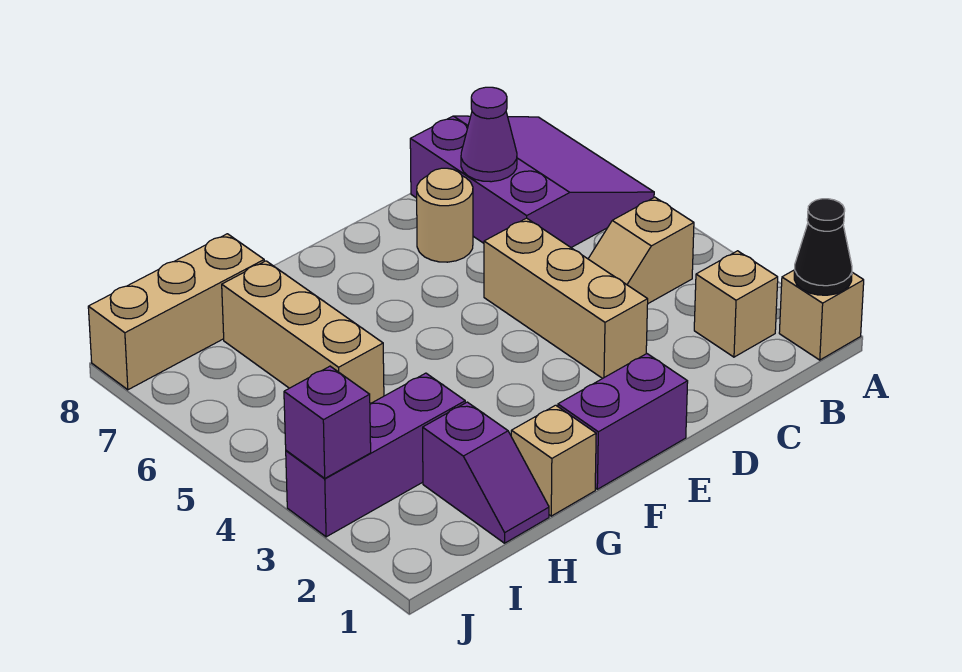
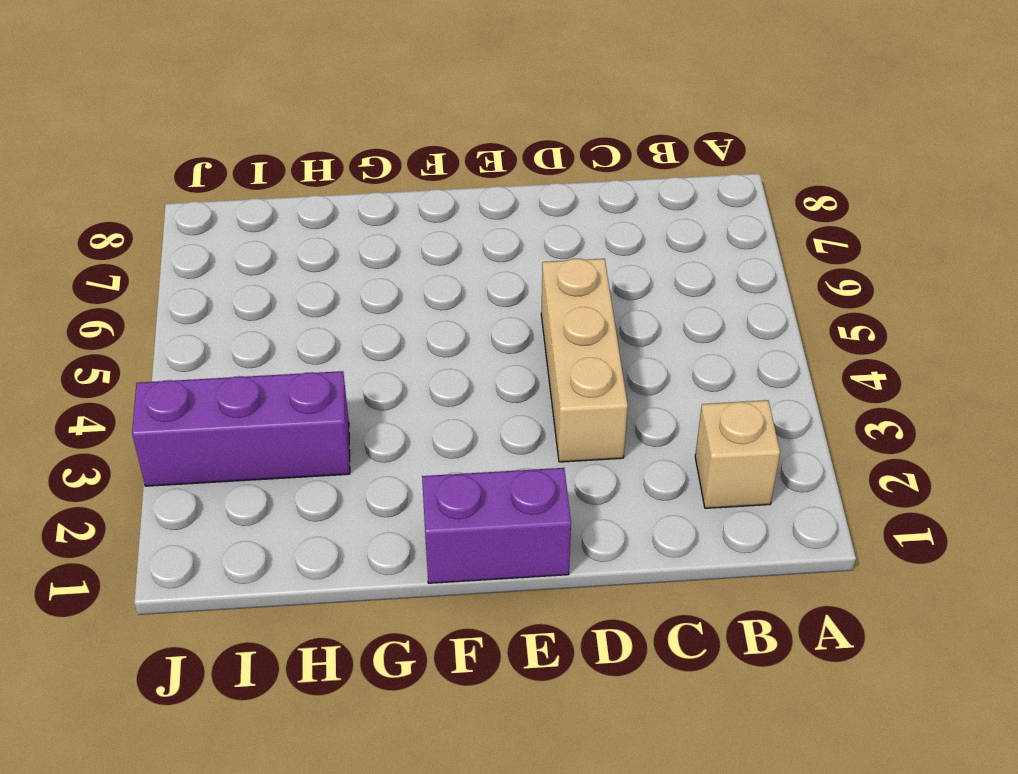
none -> tan 1x1 brick [779,270,864,360]
none -> purple 3x3 slope [410,116,654,247]
none -> tan 1x2 slope [588,197,694,303]

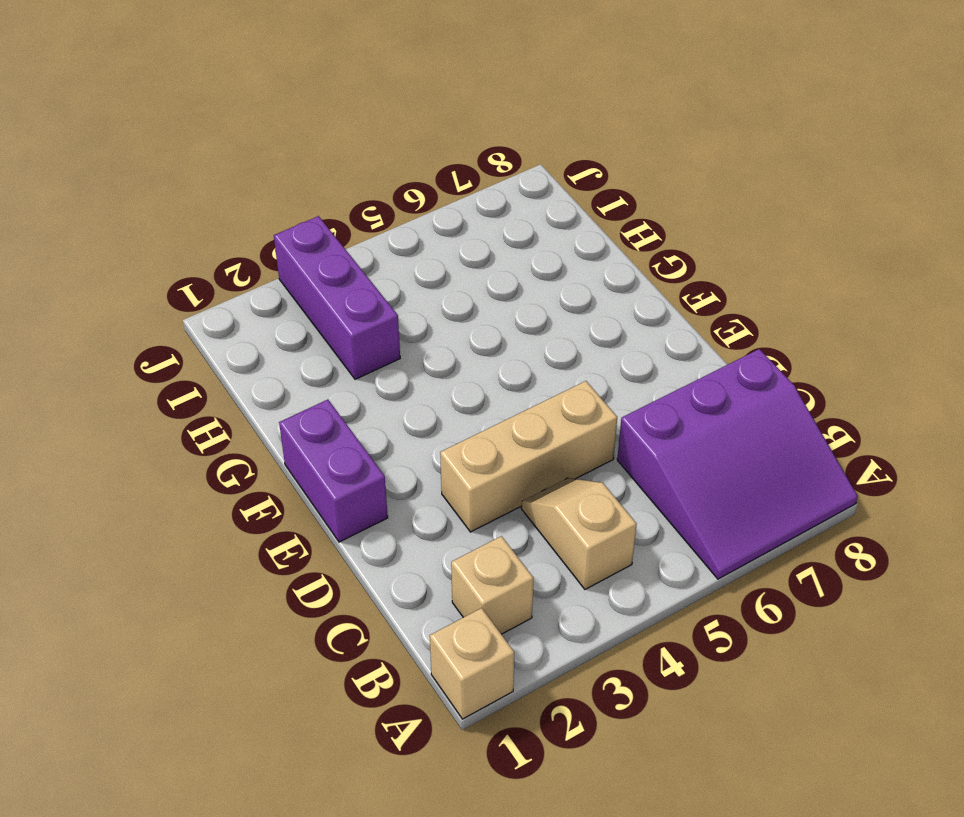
none -> tan 1x1 round brick [417,168,473,262]
none -> tan 1x1 brick [511,405,596,516]
none -> purple 1x2 slope [423,402,549,543]

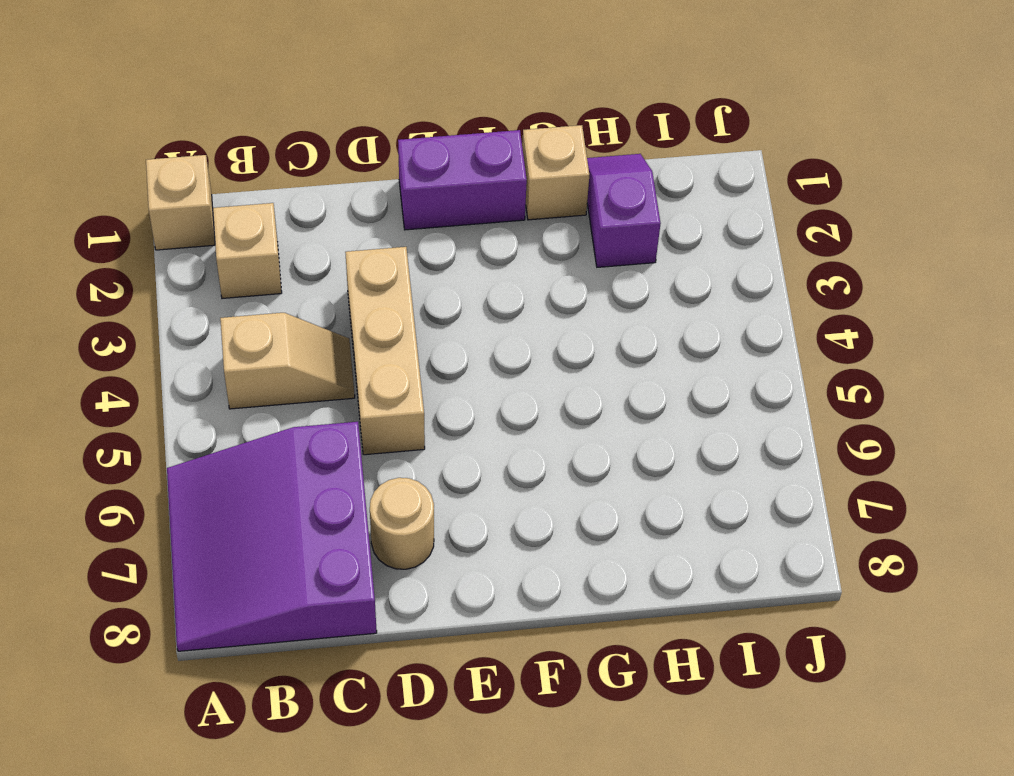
none -> purple 1x3 brick [286,373,465,537]
none -> tan 1x3 brick [222,261,384,404]
none -> tan 1x3 brick [88,234,264,390]

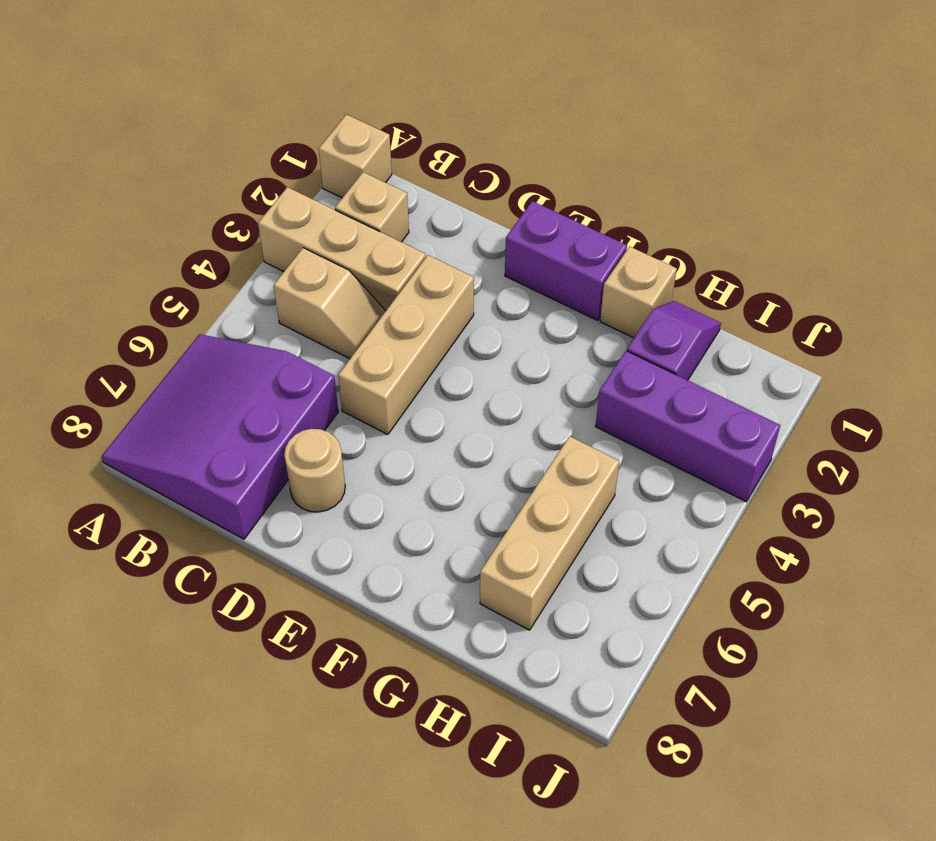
tan 1x3 brick [258,187,426,311] -> tan 1x3 brick moved to [88,234,264,390]
none -> black 1x1 cone [794,199,852,295]
none -> purple 1x1 cone [461,87,517,182]
none -> purple 1x1 brick [284,366,371,478]

